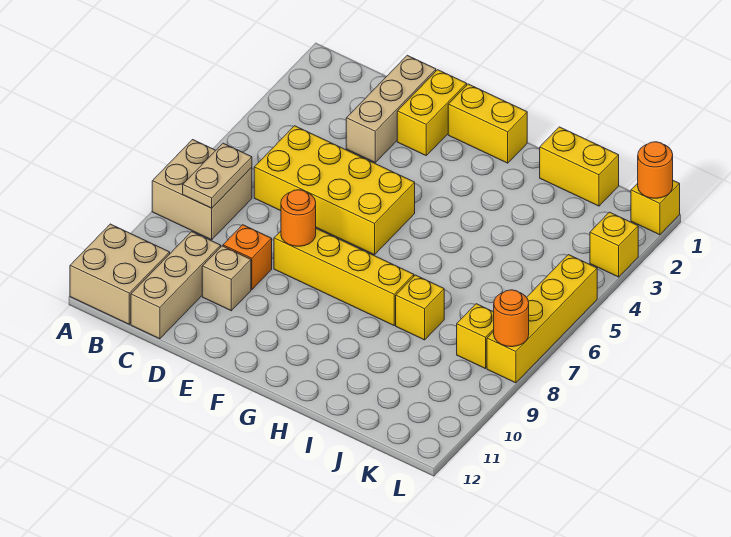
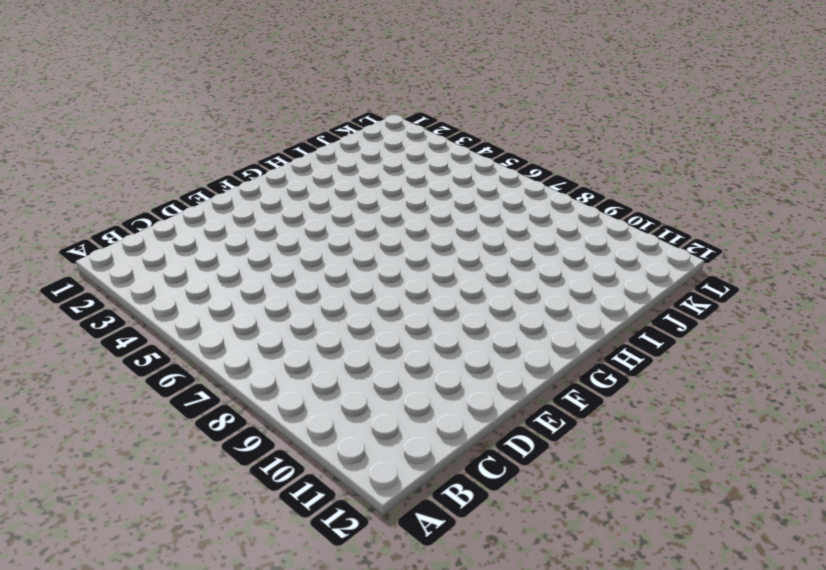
none -> tan 2x2 brick [152,140,252,240]
none -> tan 2x2 brick [70,224,170,324]
none -> yellow 2x4 brick [254,126,415,255]

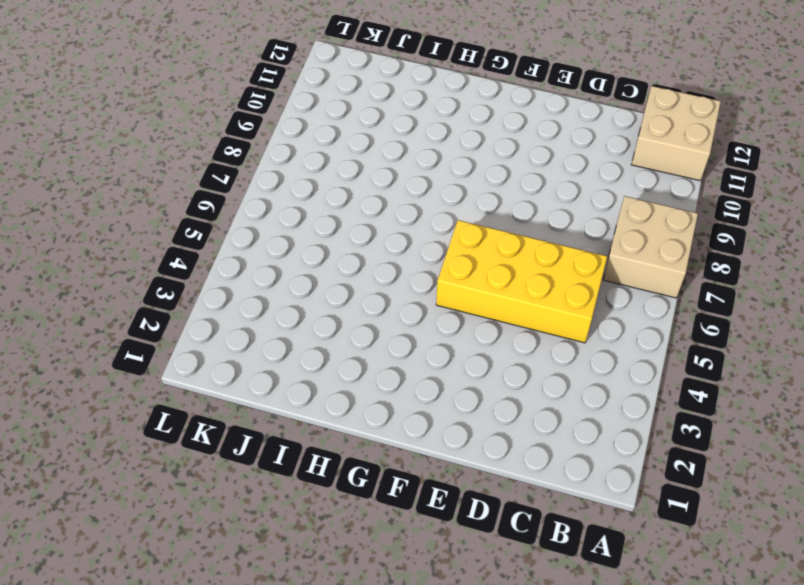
none -> tan 1x3 brick [131,232,221,339]
none -> tan 1x3 brick [346,55,436,162]
none -> orange 1x1 brick [223,225,272,289]

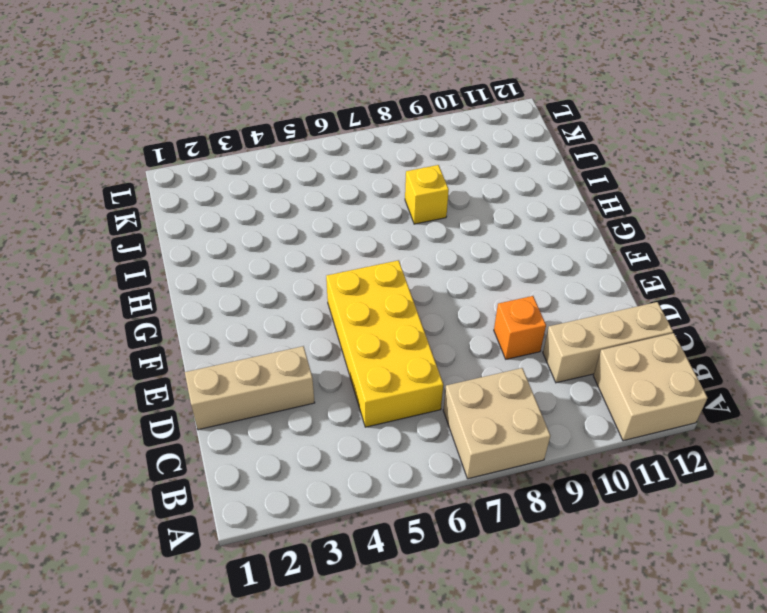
none -> tan 1x1 brick [202,246,251,311]
none -> yellow 1x2 brick [397,70,467,155]
none -> yellow 1x4 brick [274,229,414,325]

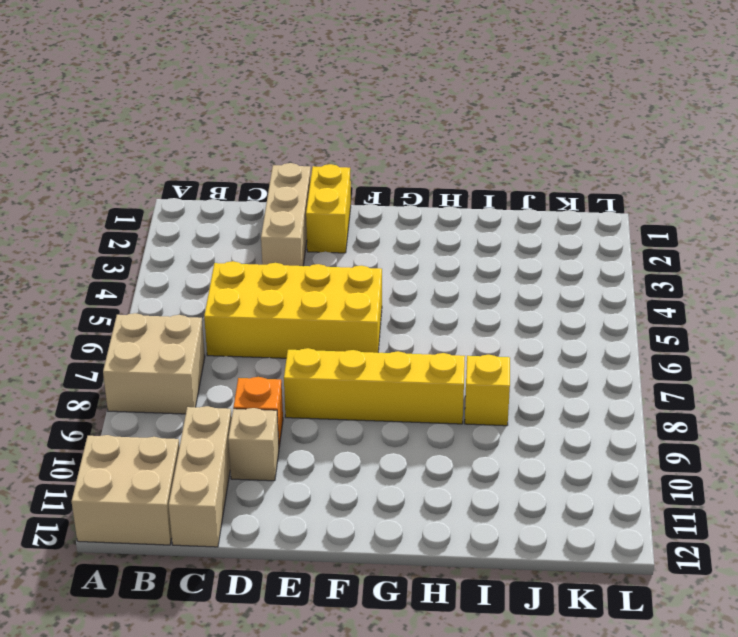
none -> yellow 1x2 brick [448,84,527,163]
none -> yellow 1x2 brick [540,127,619,206]
none -> yellow 1x1 brick [457,304,494,369]

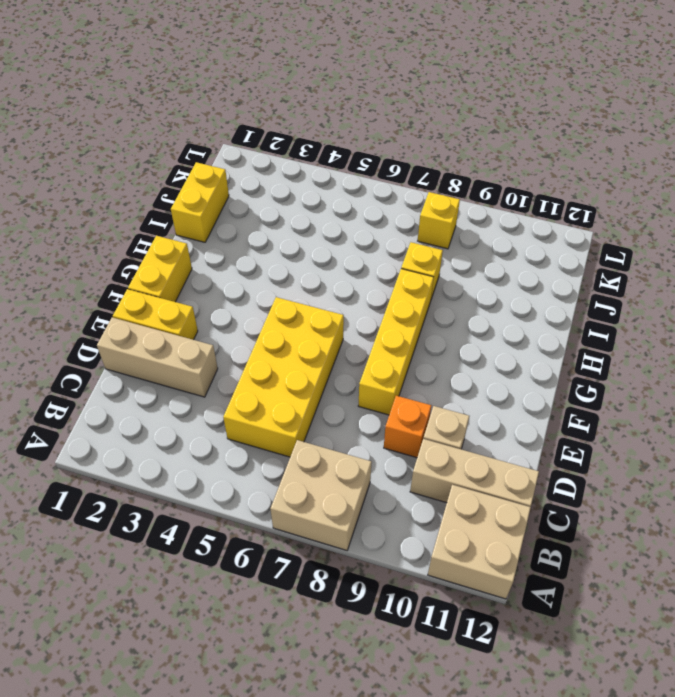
none -> yellow 1x1 brick [631,181,680,235]
none -> yellow 1x1 brick [590,212,638,277]
none -> yellow 1x4 brick [487,255,597,383]

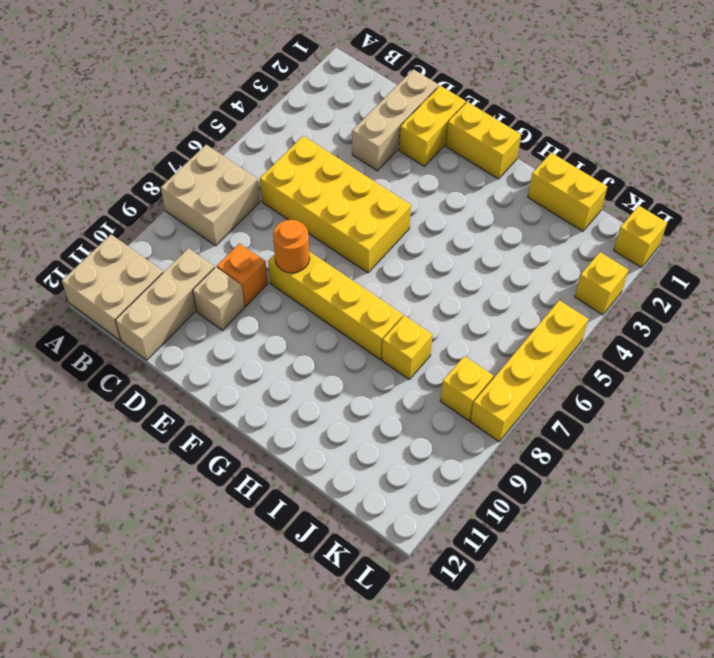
none -> tan 1x2 plate [183,143,252,208]
none -> orange 1x1 round brick [638,142,673,198]
none -> orange 1x1 round brick [494,290,529,347]

